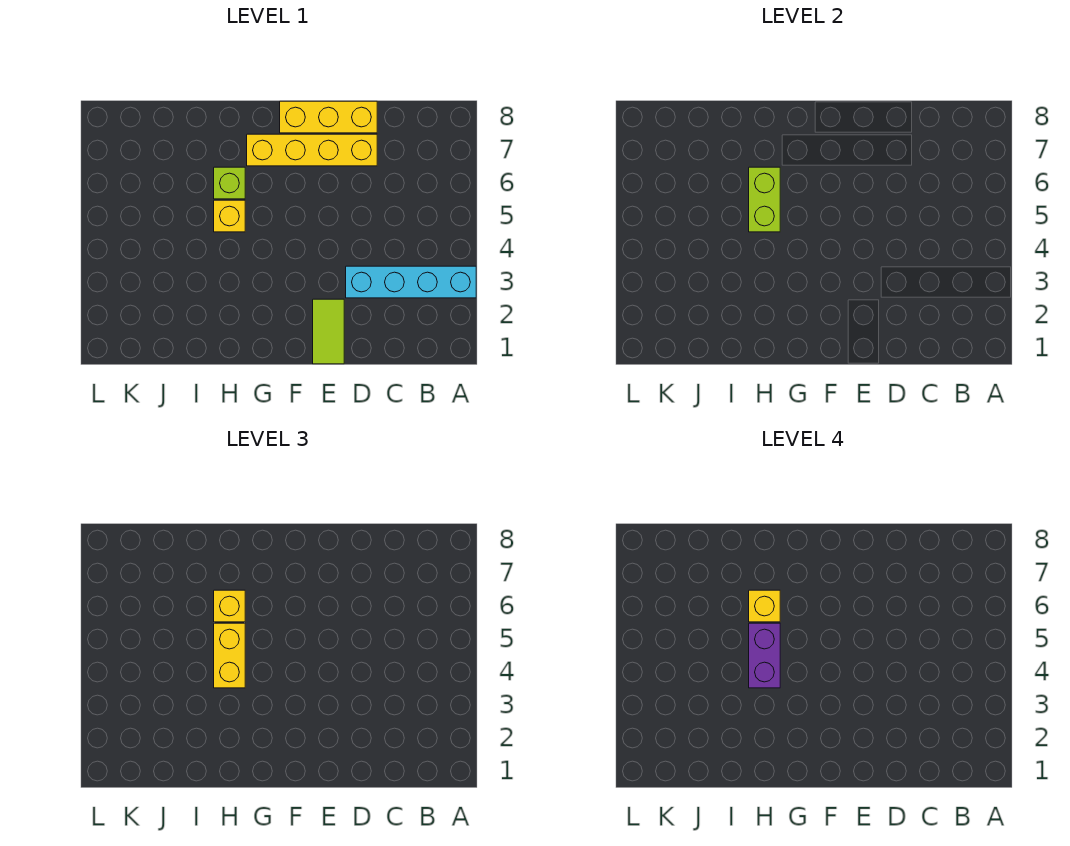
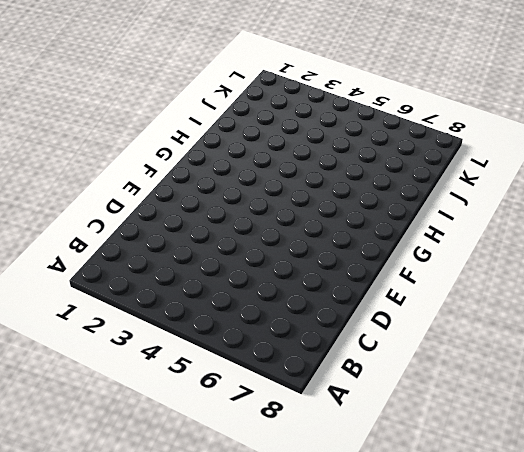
none -> cyan 1x4 brick [346,266,476,298]
none -> yellow 1x4 brick [247,134,377,166]

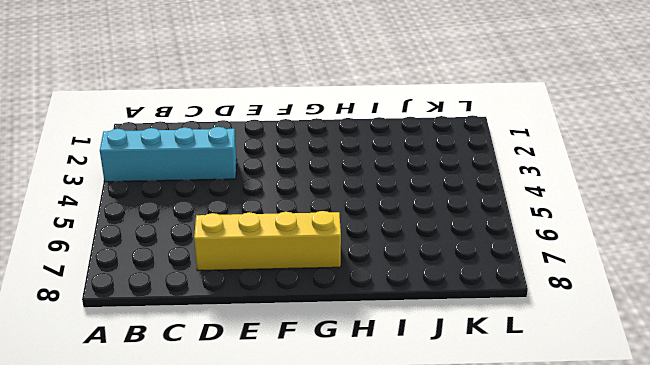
none -> yellow 1x3 brick [280,101,377,133]
none -> lime 1x2 tile [313,299,344,364]

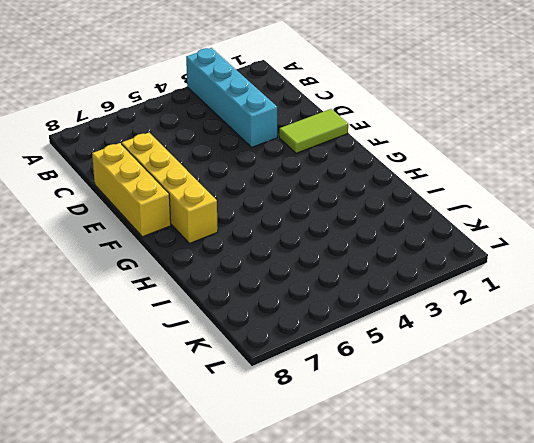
none -> yellow 1x1 brick [214,200,245,232]
none -> lime 1x1 brick [214,167,245,199]

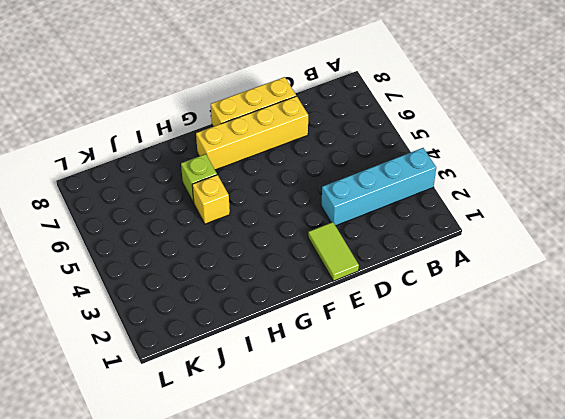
none -> lime 1x2 brick [749,167,780,232]
none -> yellow 1x2 brick [214,623,245,688]

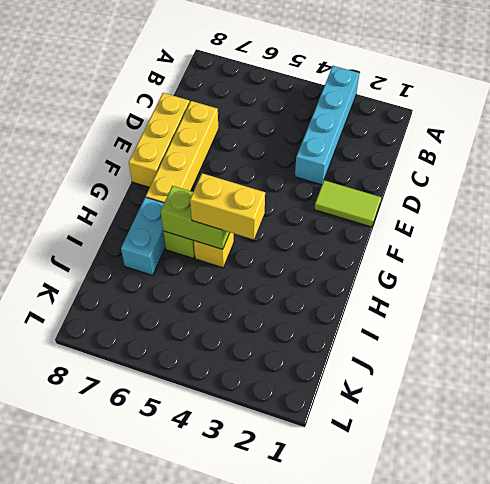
cyan 1x2 brick [121,197,166,275] -> none
none -> yellow 1x1 brick [214,590,245,622]
none -> purple 1x2 brick [749,623,780,688]

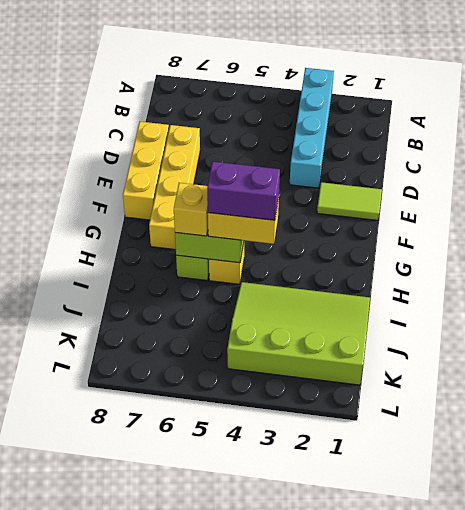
lime 3x4 slope [227,282,370,385] -> none
none -> yellow 1x1 brick [749,590,780,622]

